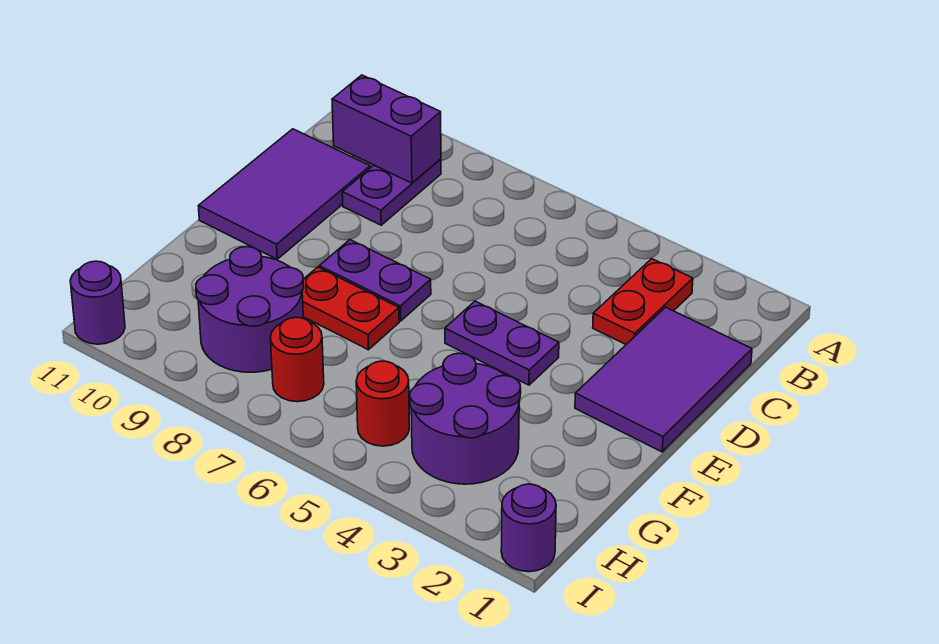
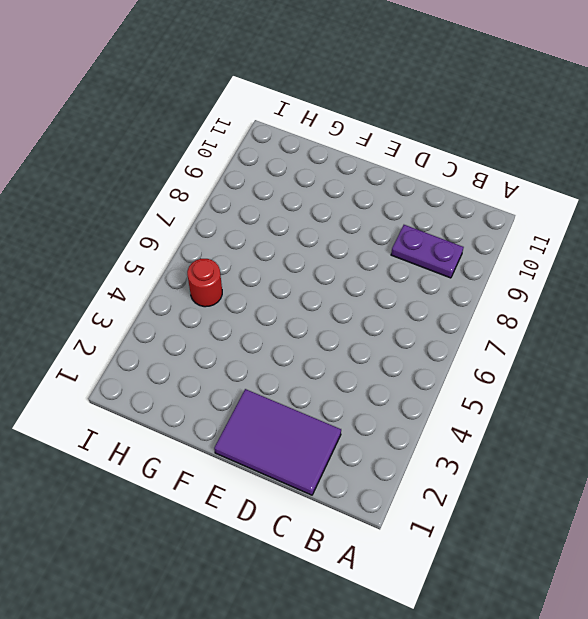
none -> red 1x2 plate [593,259,693,344]
none -> purple 2x3 tile [199,129,370,259]
none -> purple 1x2 plate [445,301,559,385]

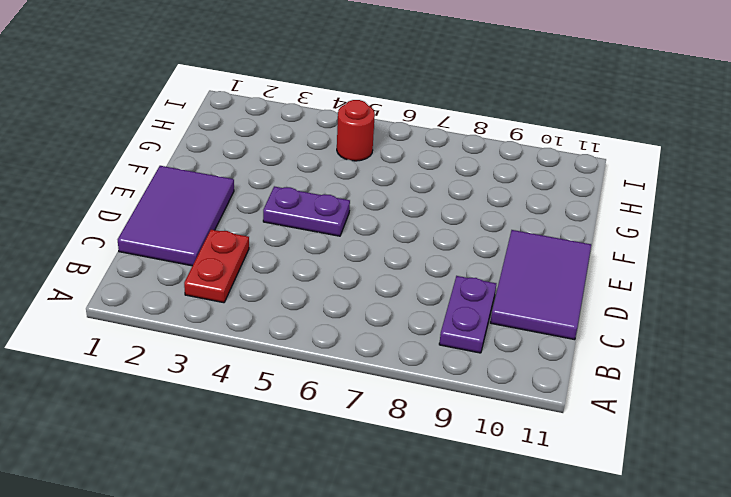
none -> purple 1x2 plate [319,240,431,321]
none -> red 1x2 plate [302,267,399,350]
none -> purple 2x2 round brick [410,353,521,484]

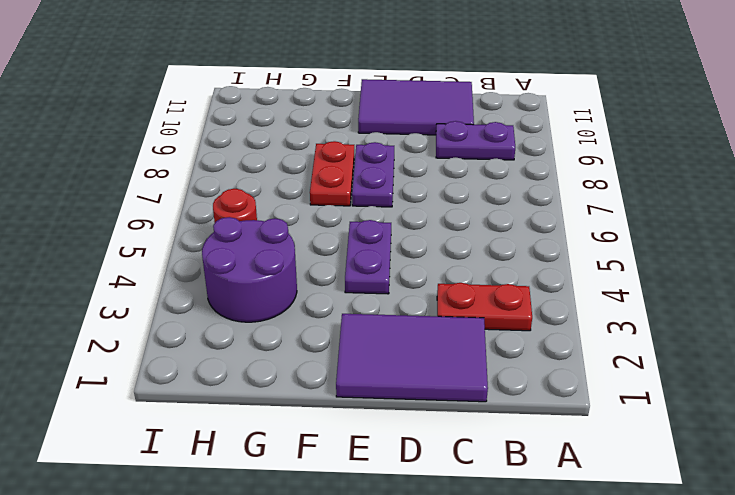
none -> purple 2x2 round brick [196,247,304,372]
none -> red 1x1 round brick [270,317,324,402]
none -> purple 1x1 round brick [501,484,556,572]

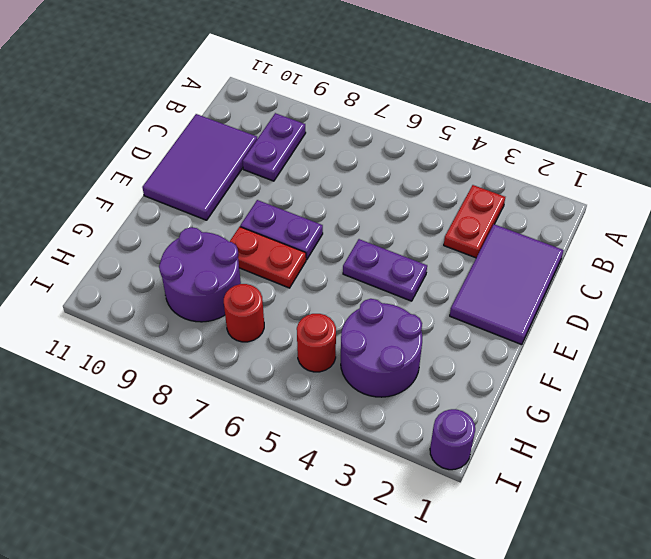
none -> purple 1x1 round brick [70,261,125,344]
none -> purple 1x2 brick [332,75,441,183]

